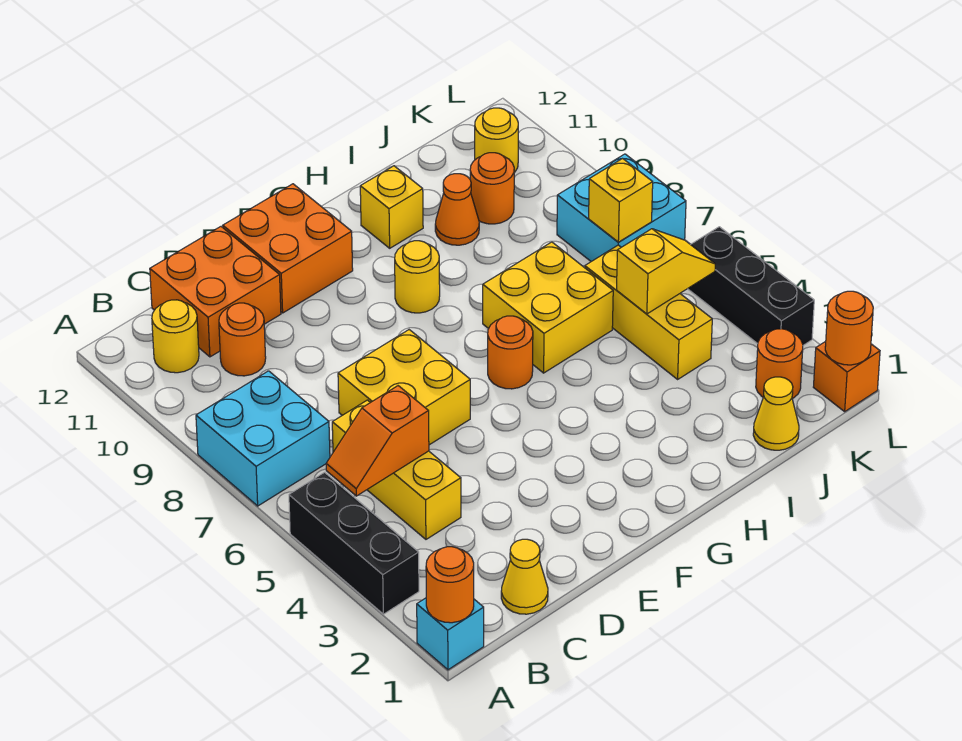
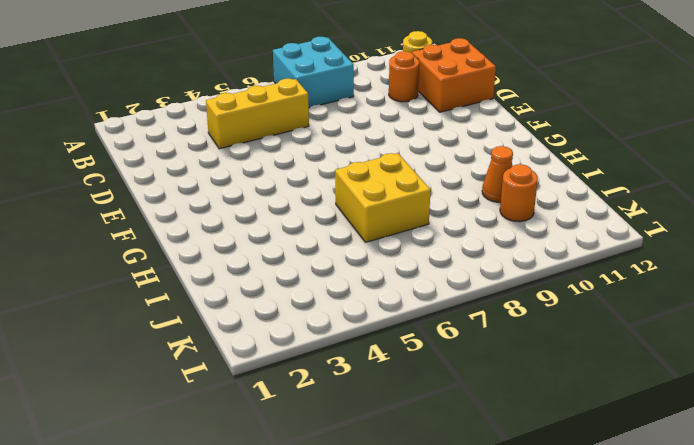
none -> cyan 1x1 brick [417,598,484,670]
none -> black 1x3 brick [289,473,419,614]
none -> yellow 1x1 cone [501,539,548,614]

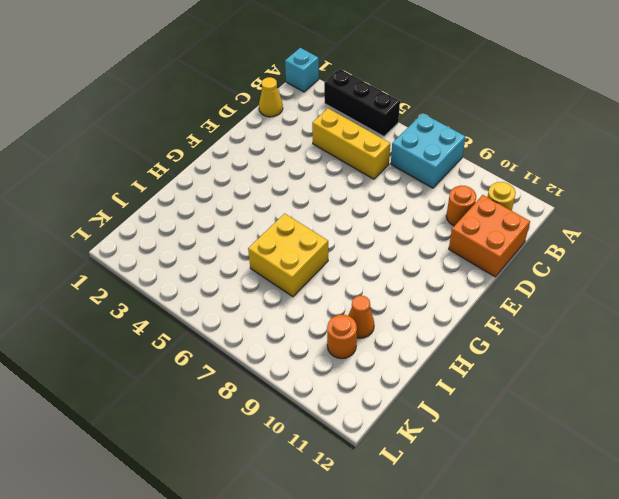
none -> yellow 2x2 brick [338,330,470,445]
none -> orange 2x2 brick [223,184,353,313]
none -> orange 1x1 round brick [488,316,533,389]

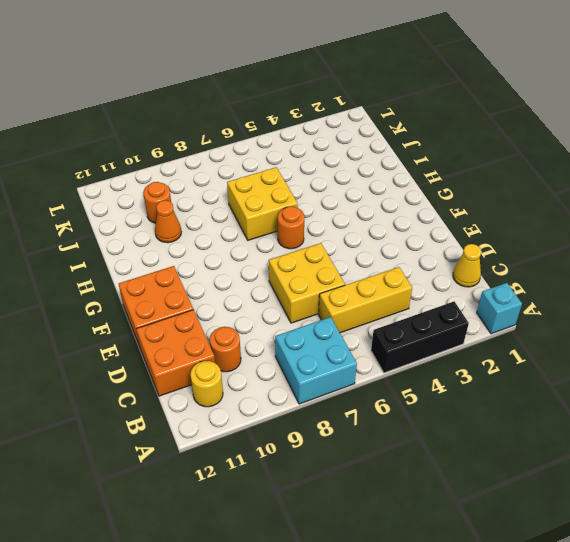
none -> yellow 1x1 round brick [395,241,440,313]
none -> yellow 1x1 brick [360,166,423,248]
none -> yellow 1x1 cone [753,377,799,450]

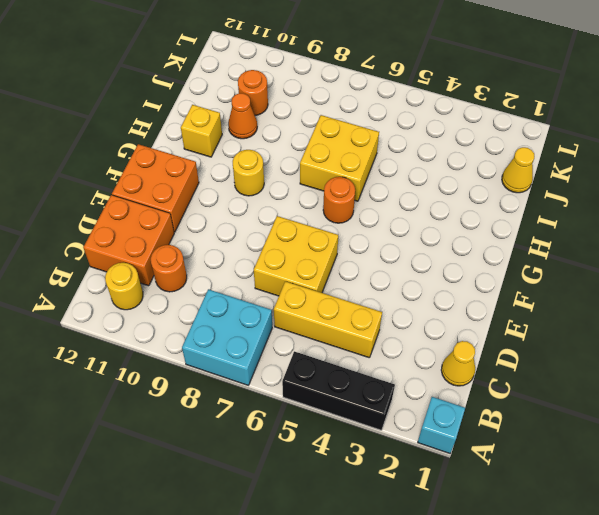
none -> yellow 1x3 brick [585,245,712,379]
none -> orange 1x1 round brick [756,329,803,399]
none -> cyan 2x2 brick [557,154,686,262]

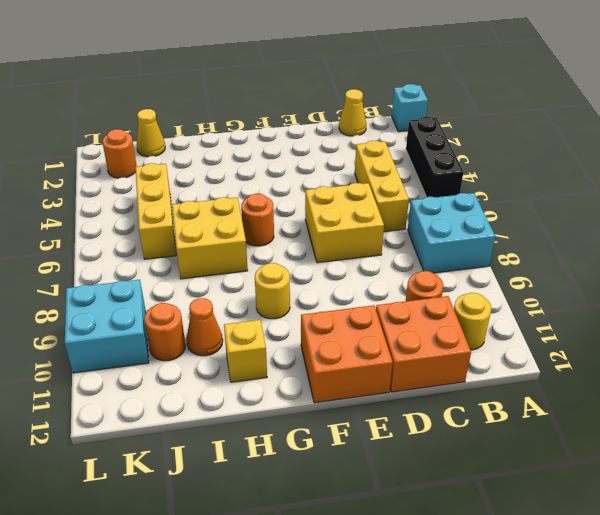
cyan 2x2 brick [65,280,149,373] -> cyan 2x2 brick moved to [557,154,686,262]
none -> yellow 1x1 round brick [475,108,518,172]
none -> orange 1x1 brick [814,341,880,412]
none -> black 1x3 brick [688,227,814,345]

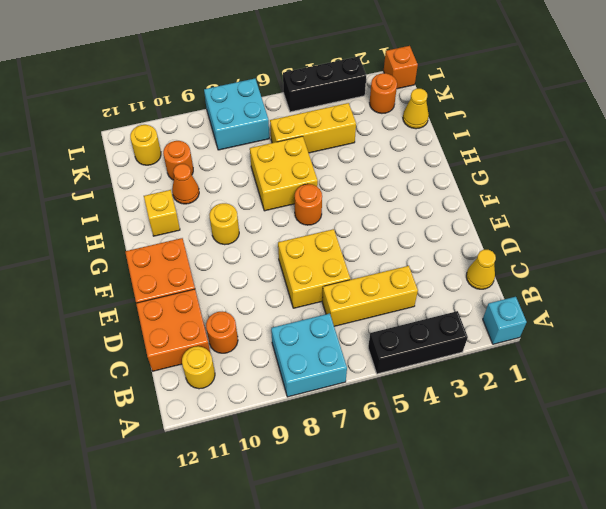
none -> orange 1x1 round brick [426,547,474,623]
none -> orange 1x2 slope [326,386,429,496]
none -> yellow 1x2 slope [617,229,715,314]

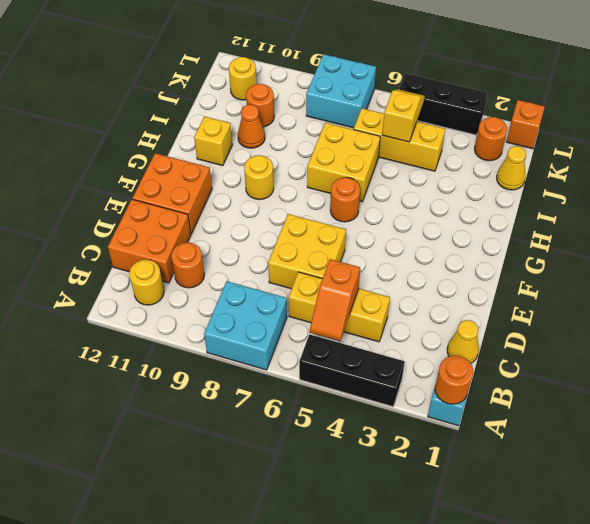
none -> yellow 1x1 brick [589,159,653,242]
none -> orange 1x1 round brick [825,291,873,365]

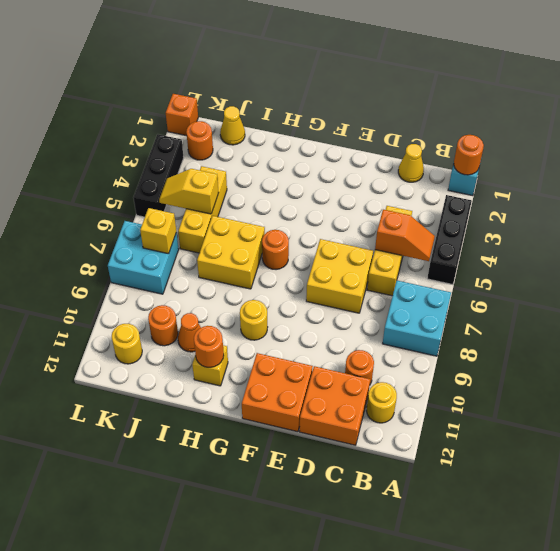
orange 1x1 round brick [194,326,224,367] -> orange 1x1 round brick moved to [825,291,873,365]

